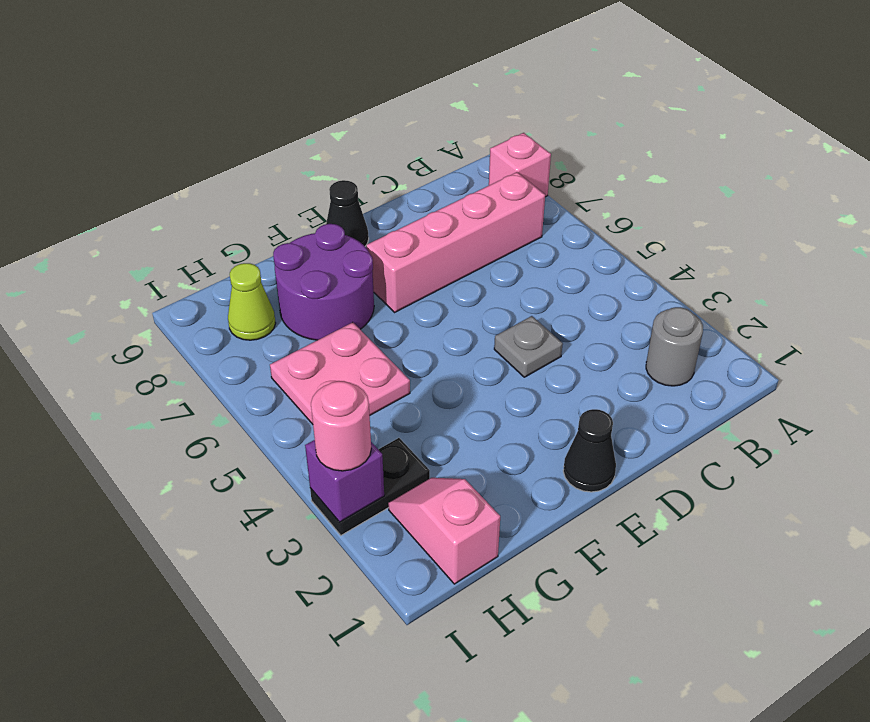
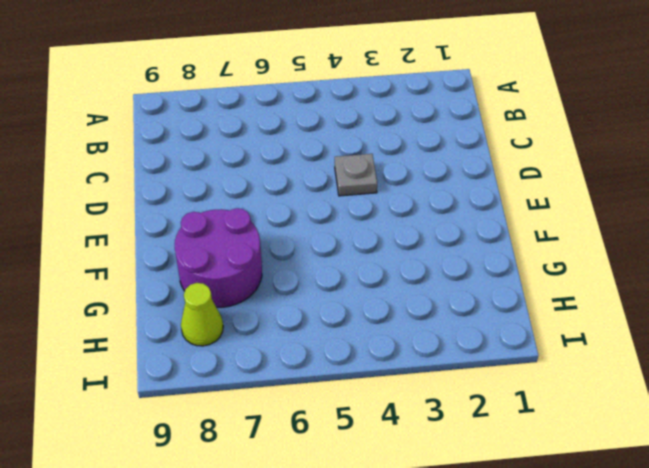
none -> pink 1x1 brick [489,133,551,197]
none -> grey 1x1 round brick [646,307,703,386]
none -> pink 1x4 brick [366,172,545,312]

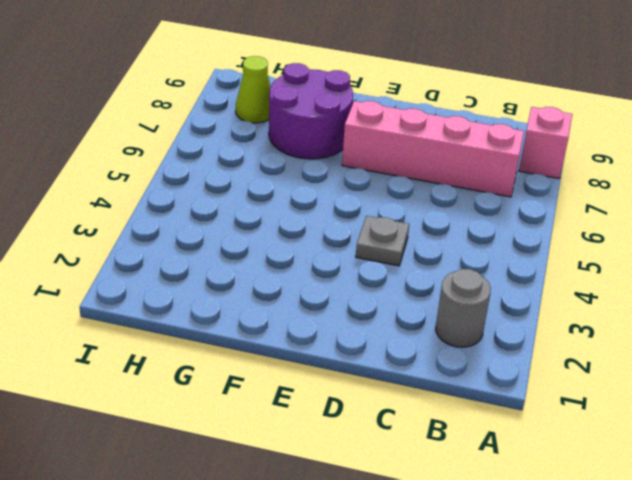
none -> black 1x1 cone [563,409,616,492]
none -> black 1x1 cone [326,180,369,246]
none -> pink 2x2 plate [270,322,410,424]

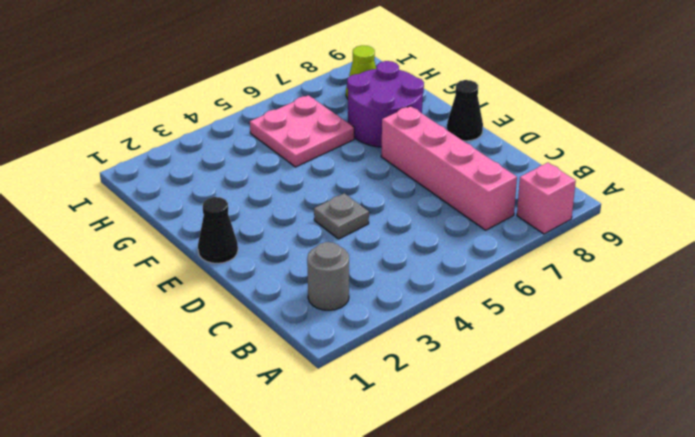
none -> pink 1x2 slope [388,478,500,584]
none -> black 1x2 plate [310,438,430,535]
none -> purple 1x1 brick [305,440,384,522]

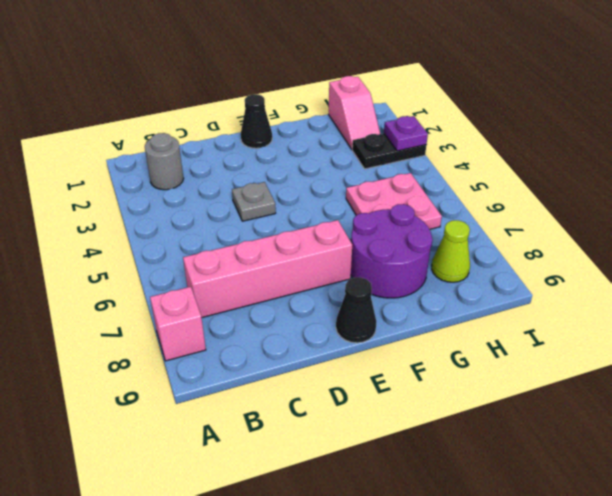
purple 1x1 plate [384,116,428,151] -> purple 1x1 brick [305,440,384,522]
none -> pink 1x1 round brick [311,381,371,471]

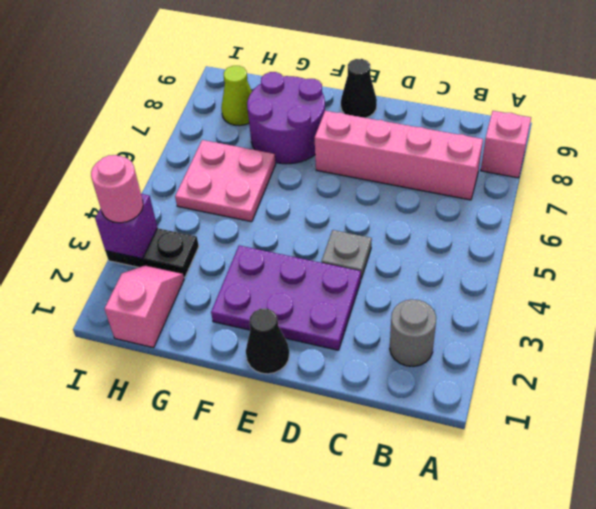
purple 2x3 plate [211,245,361,350] -> none

